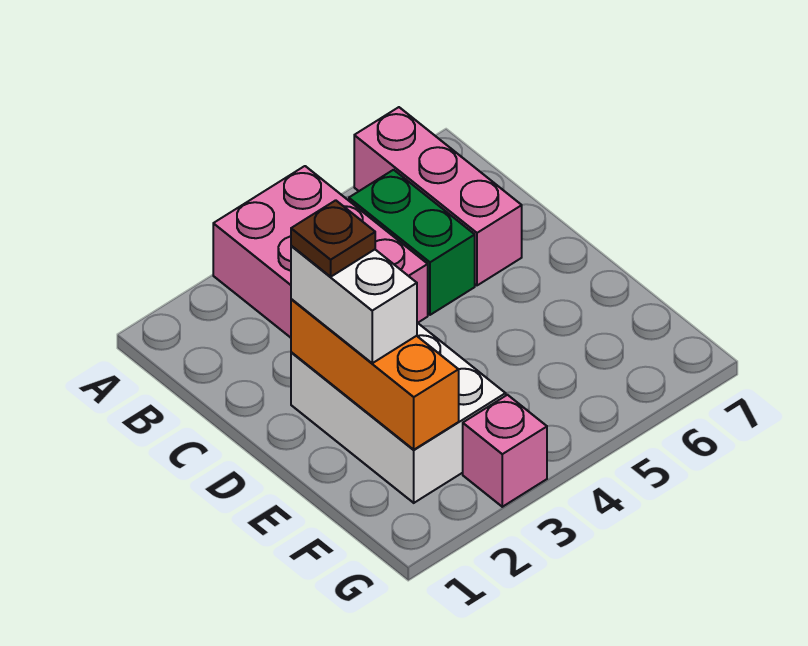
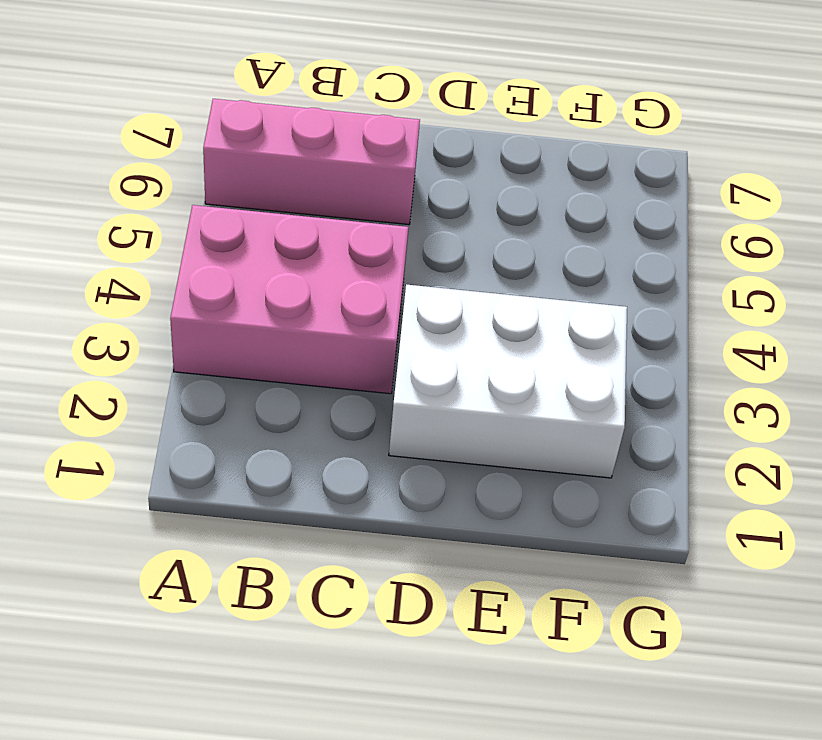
none -> green 1x2 brick [349,170,475,315]
none -> pink 1x1 brick [463,395,547,507]

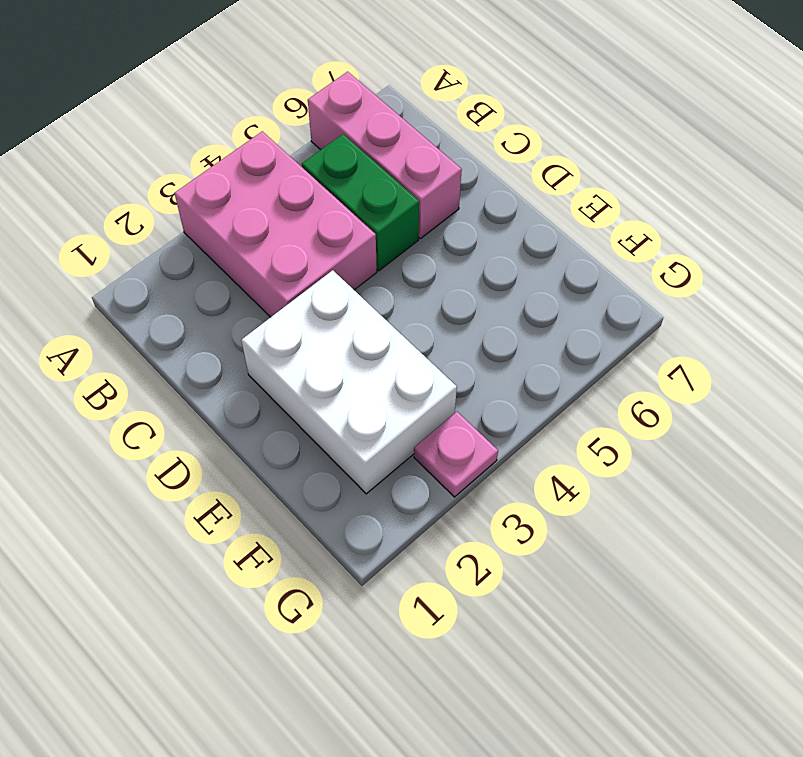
pink 1x1 plate [414,412,498,497] -> pink 1x1 brick [463,395,547,507]
none -> orange 1x3 brick [291,299,459,450]
none -> white 1x2 brick [291,246,417,363]

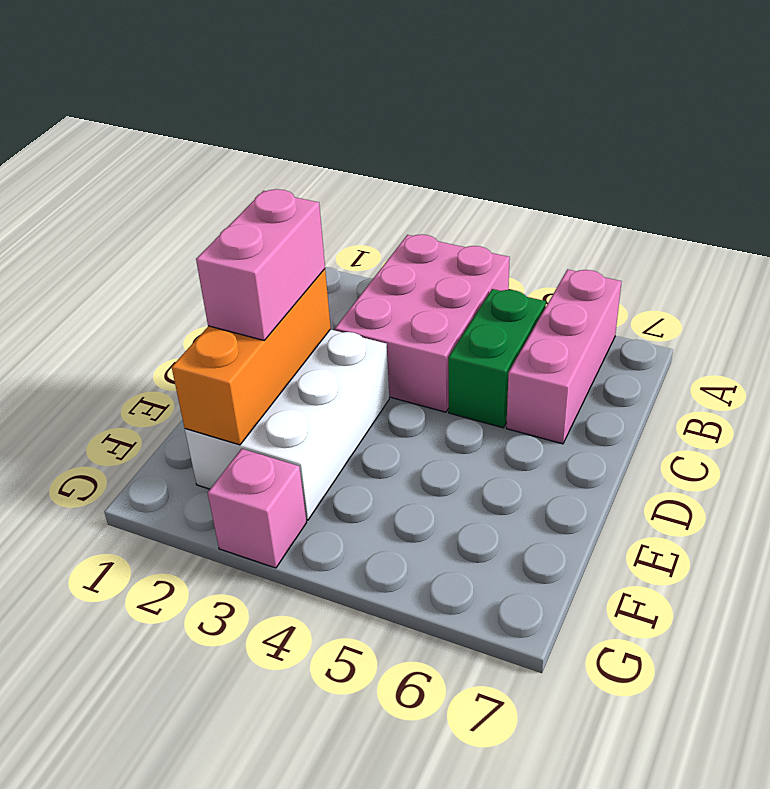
pink 1x2 brick [196,189,325,340] -> white 1x2 brick [291,246,417,363]
none -> brown 1x1 plate [291,200,375,277]

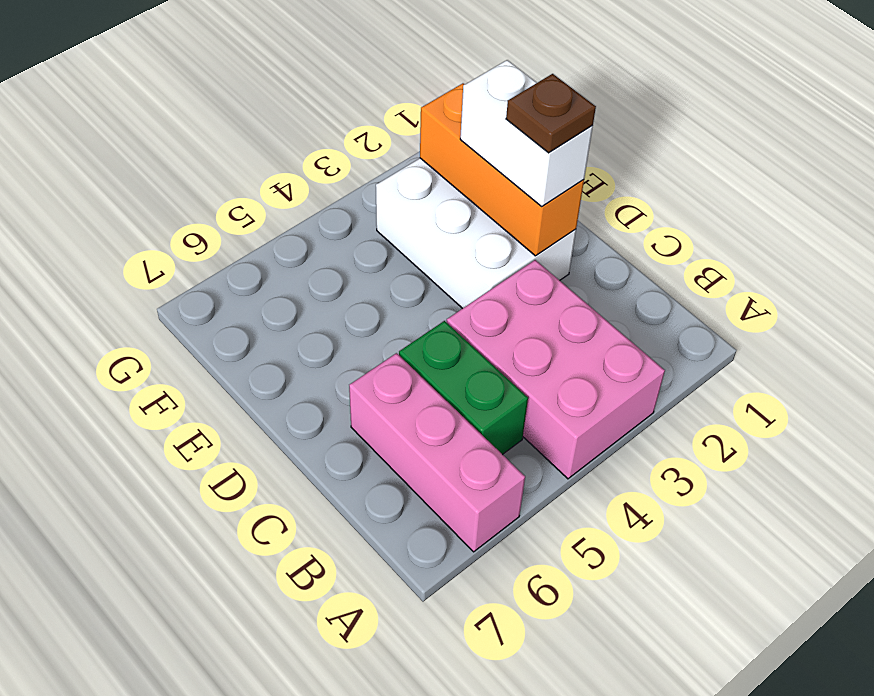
none -> pink 1x1 brick [463,395,547,507]

